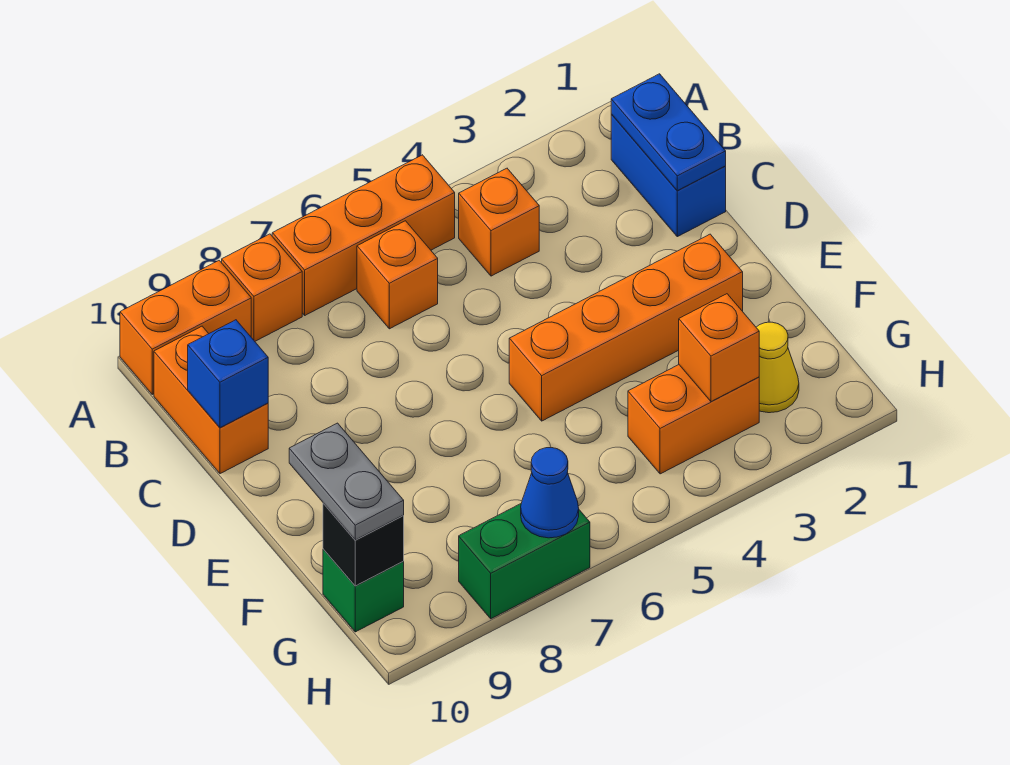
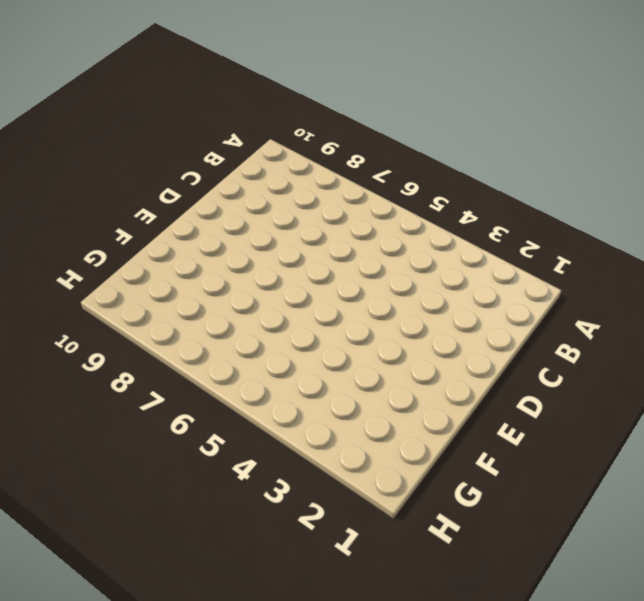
none -> orange 1x3 brick [272,155,455,315]
none -> orange 1x1 brick [222,234,302,341]
none -> orange 1x2 brick [120,261,251,394]

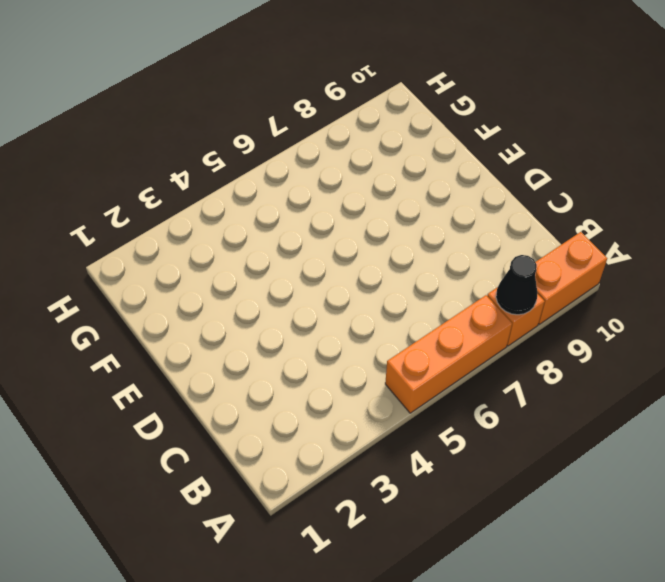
black 1x1 cone [496,255,537,315] -> none
none -> blue 1x2 brick [611,114,726,237]
none -> orange 1x1 brick [459,168,539,276]
none -> orange 1x1 brick [357,221,438,329]

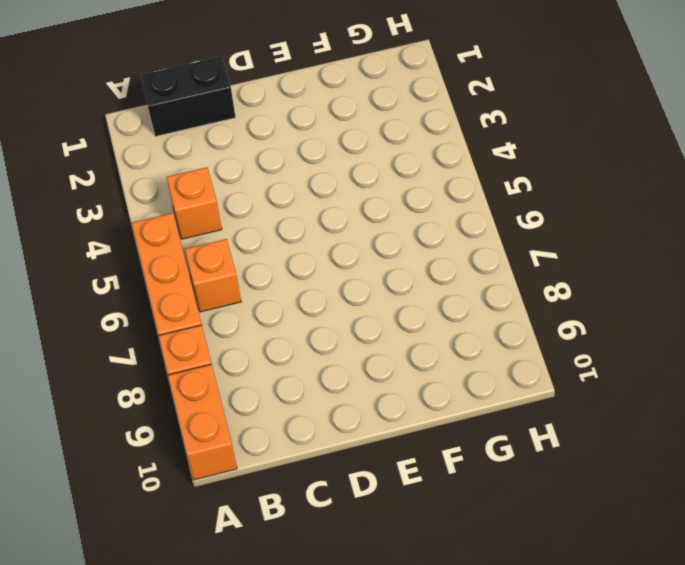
black 1x2 brick [141,56,236,137] -> blue 1x2 brick [611,114,726,237]
none -> orange 1x2 brick [154,326,268,474]
none -> orange 1x4 brick [509,234,743,421]
none -> yellow 1x1 cone [756,322,799,413]

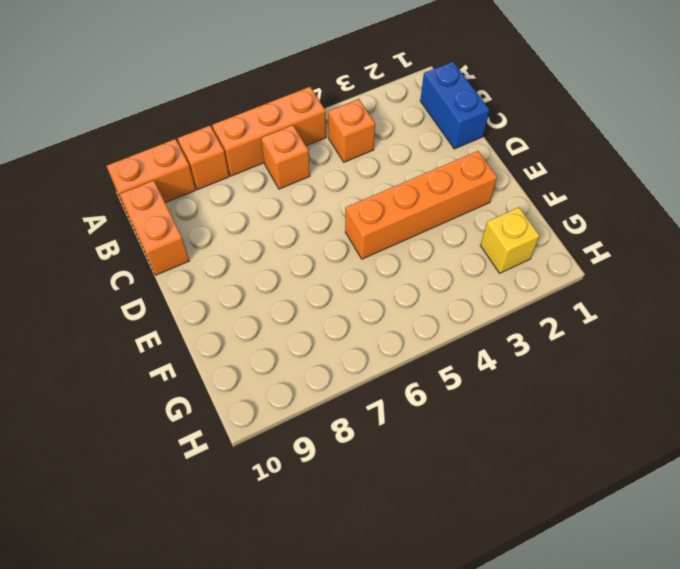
yellow 1x1 brick [480,207,540,273] -> yellow 1x1 cone [756,322,799,413]
none -> orange 1x2 brick [628,365,759,474]
none -> green 1x1 brick [323,549,404,632]
none -> green 1x2 brick [459,504,590,619]

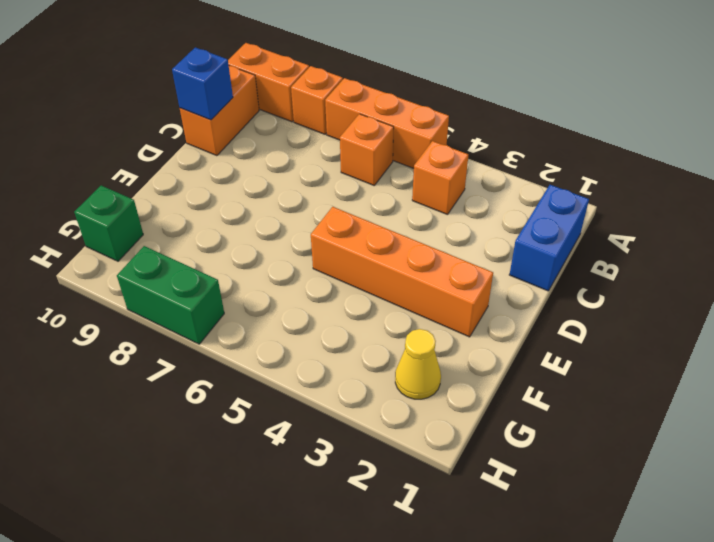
none -> orange 1x2 brick [628,365,759,474]
none -> blue 1x2 plate [611,74,726,191]
none -> orange 1x1 brick [679,294,759,402]

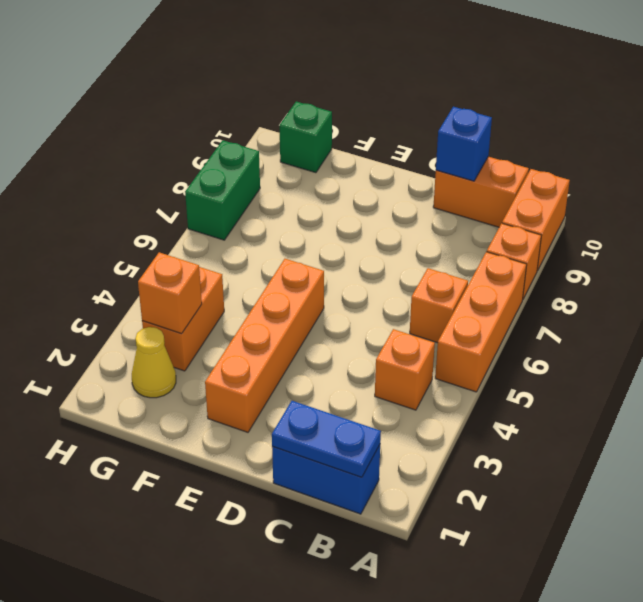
none -> black 1x1 brick [323,503,404,586]
none -> blue 1x1 cone [521,448,579,538]
none -> grey 1x2 plate [289,423,404,540]

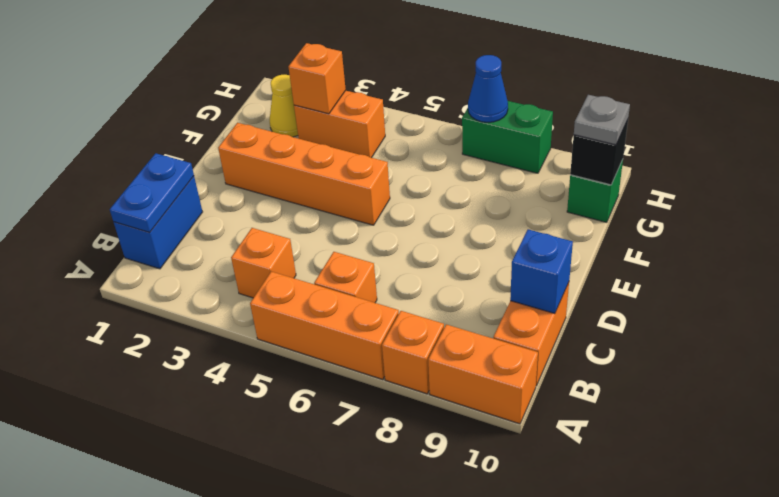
grey 1x1 plate [574,95,630,145] -> grey 1x2 plate [289,423,404,540]

